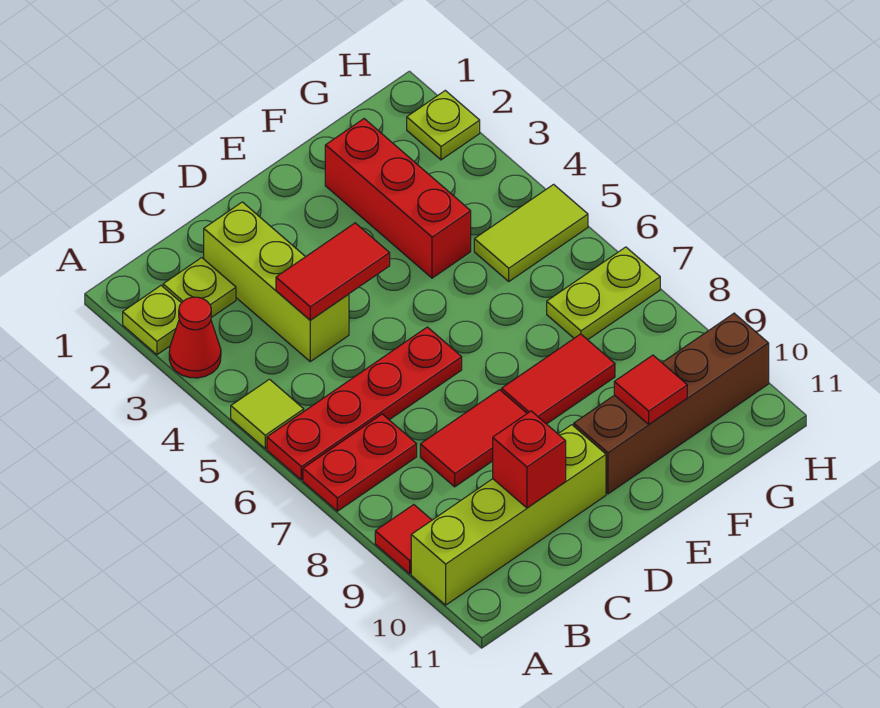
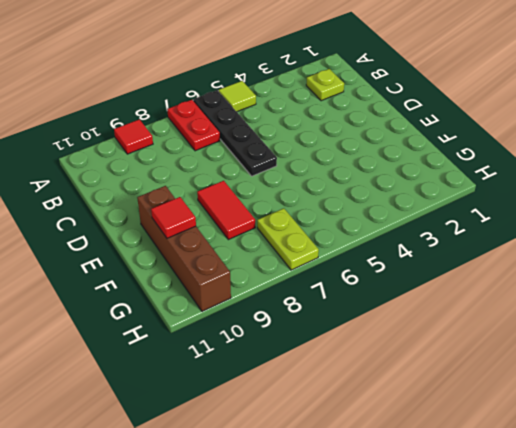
black 1x4 plate [193,90,277,176] -> red 1x4 plate [267,327,462,480]
none -> lime 1x1 plate [123,286,181,355]
none -> red 1x1 cone [169,297,221,378]
none -> lime 1x4 brick [411,425,606,605]

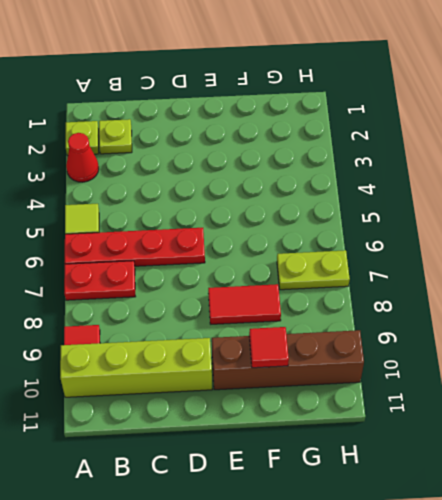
none -> lime 1x3 brick [204,202,349,361]
none -> red 1x2 tile [420,390,527,487]
none -> red 1x3 brick [325,119,471,278]

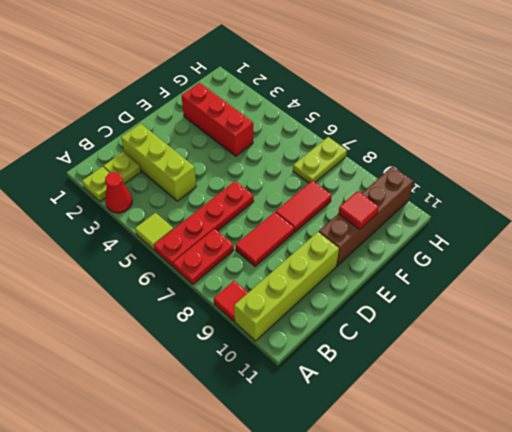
none -> lime 1x2 tile [474,184,588,281]
none -> lime 1x1 plate [407,90,480,160]
none -> red 1x2 tile [276,223,390,320]

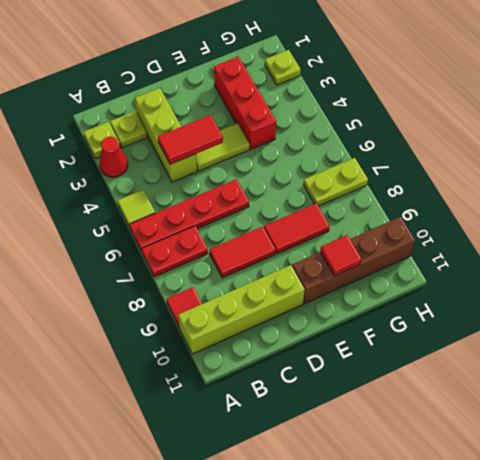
lime 1x2 tile [196,123,250,171] -> lime 1x2 tile moved to [474,184,588,281]
none -> red 1x1 brick [493,411,566,508]

